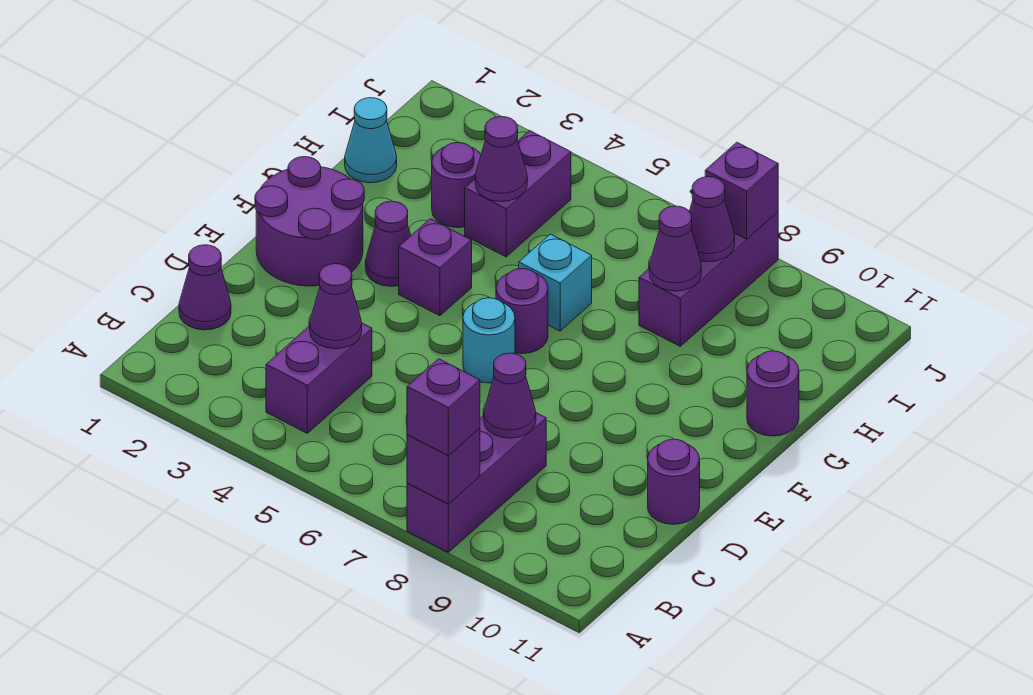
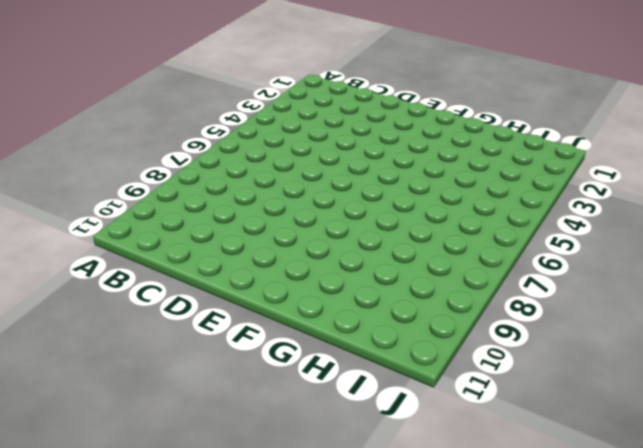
none -> purple 1x3 brick [407,413,546,552]
none -> purple 1x2 brick [266,323,372,433]
none -> purple 1x1 cone [179,245,231,330]

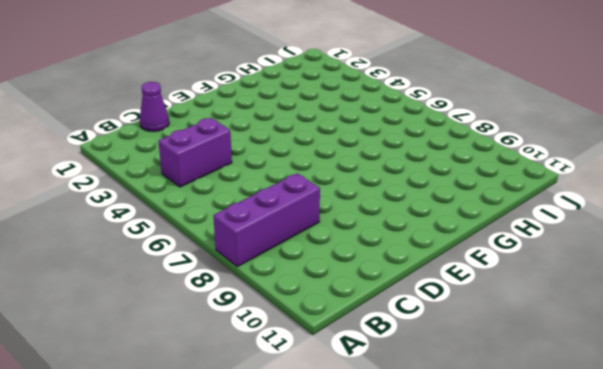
none -> purple 1x1 round brick [648,439,700,524]
none -> purple 2x2 round brick [255,157,364,286]
none -> cyan 1x1 round brick [463,298,515,383]

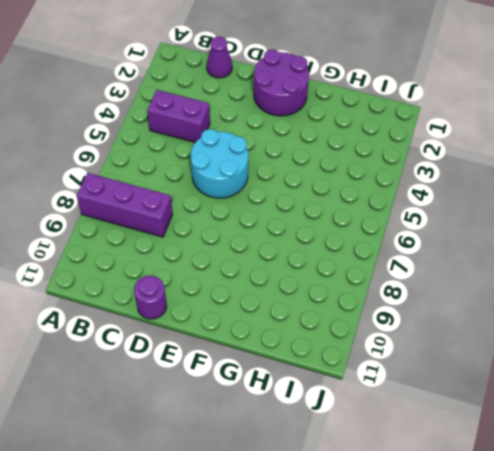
cyan 2x2 round brick [191,129,248,198] -> cyan 1x1 round brick [463,298,515,383]
none -> purple 1x1 cone [365,201,411,286]
none -> purple 1x1 brick [399,219,472,316]
none -> purple 1x1 round brick [496,269,548,354]

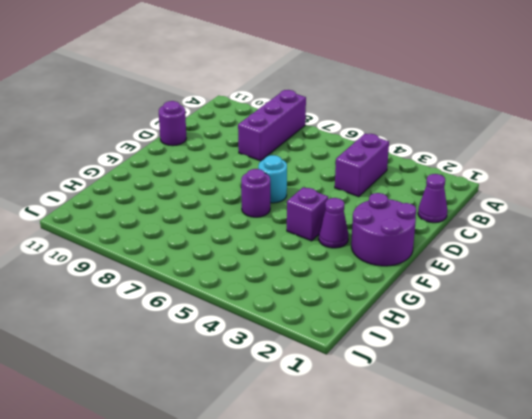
none -> cyan 1x1 brick [519,234,592,331]
none -> purple 1x1 round brick [747,351,799,436]
none -> cyan 1x1 cone [345,98,397,183]

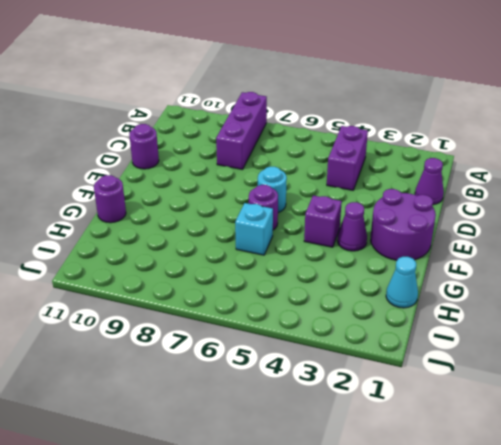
none -> purple 1x1 round brick [432,143,481,228]
none -> purple 1x2 brick [465,131,571,257]
none -> purple 1x3 brick [639,212,778,346]

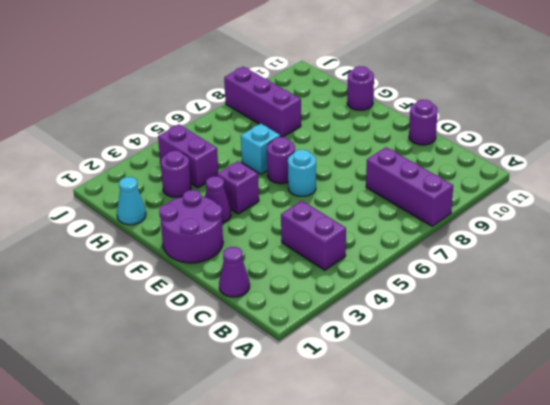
none -> purple 1x1 brick [407,428,480,504]
none -> purple 1x1 cone [310,264,362,349]
none -> purple 1x1 cone [484,353,536,438]

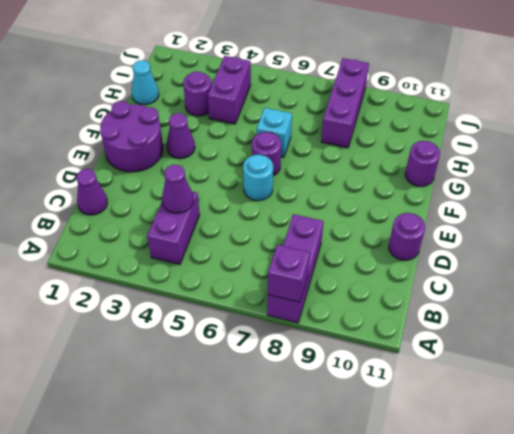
none -> purple 1x1 brick [399,219,472,316]
none -> purple 1x1 cone [484,353,536,438]
none -> purple 1x1 cone [475,117,527,202]

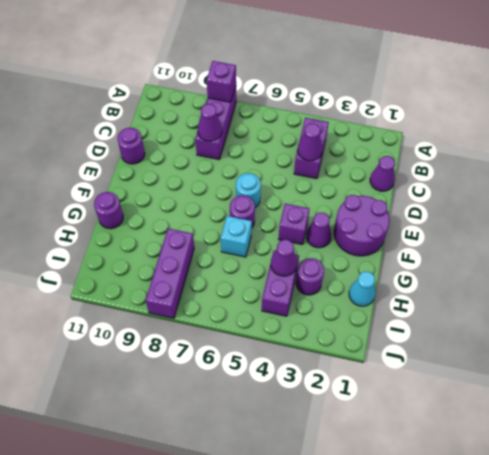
none -> purple 1x1 cone [649,206,701,291]
none -> purple 1x1 cone [689,177,735,262]
none -> purple 1x1 brick [705,142,778,239]

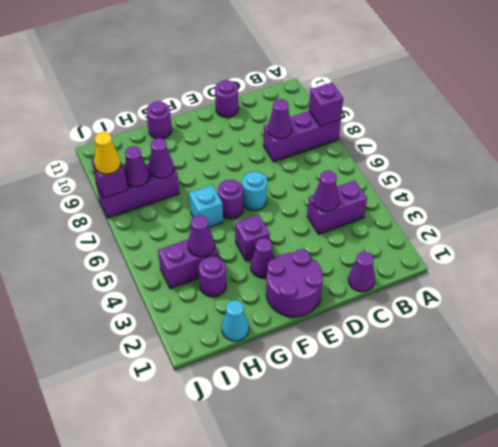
yellow 1x1 cone [94,132,121,174] -> none
none -> purple 1x1 brick [407,359,480,456]

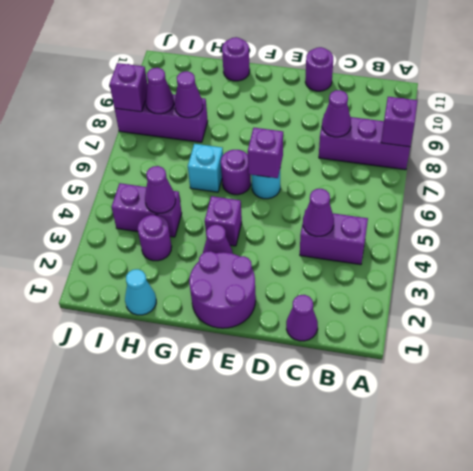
purple 1x1 brick [248,128,283,178] -> purple 1x1 brick moved to [407,359,480,456]

